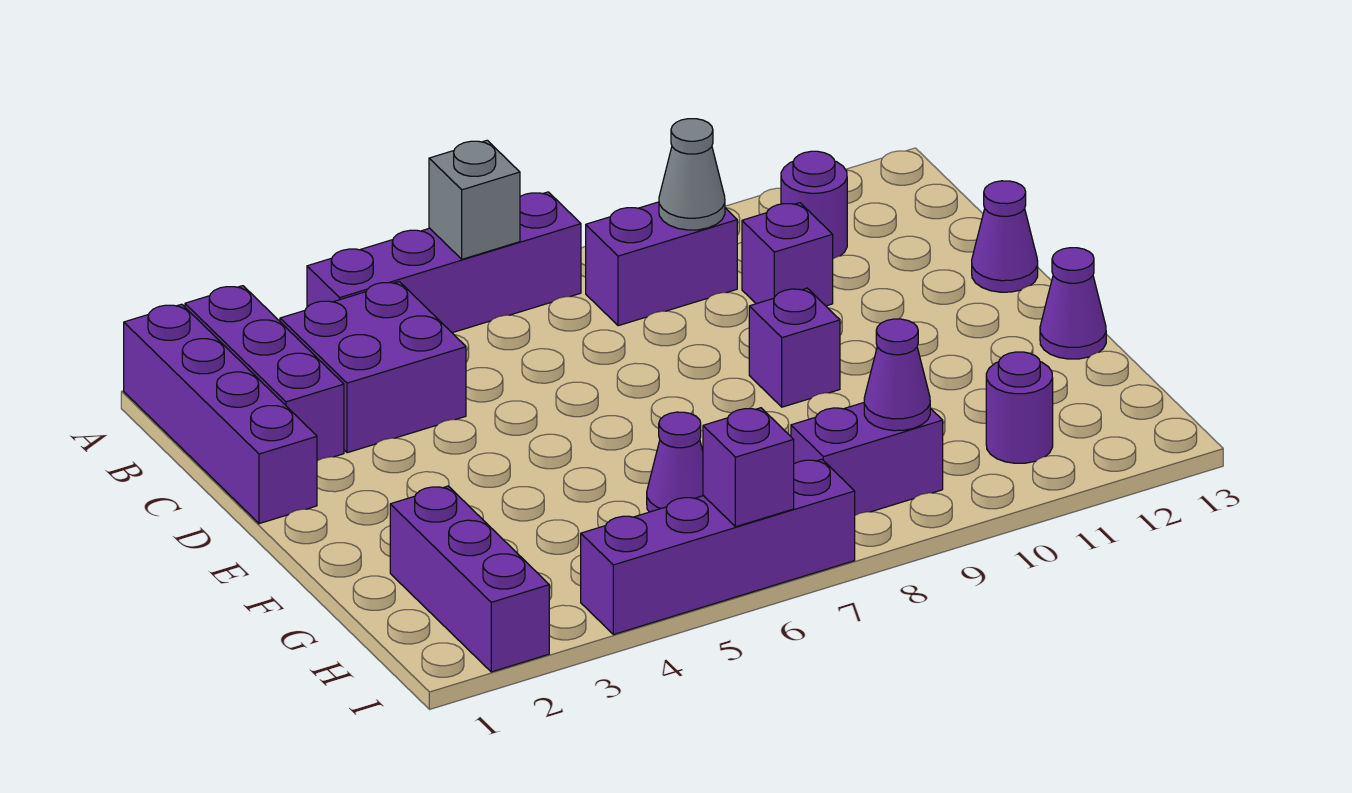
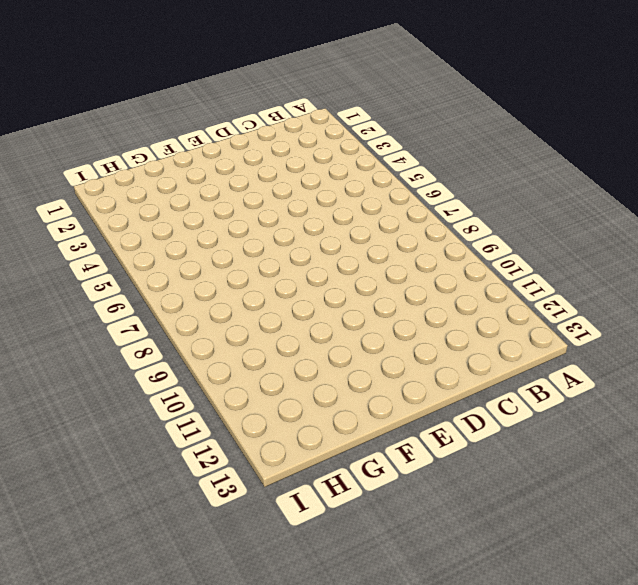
none -> purple 1x4 brick [124,304,317,524]
none -> purple 1x3 brick [185,286,344,461]
none -> purple 1x4 brick [307,192,581,333]

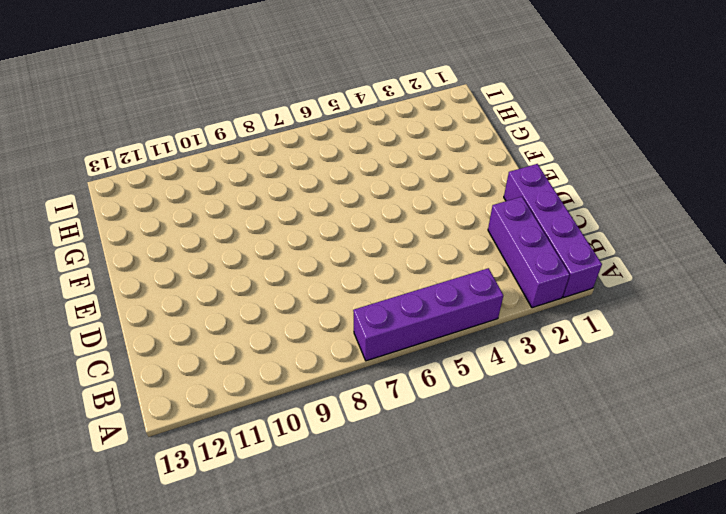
none -> purple 2x2 brick [280,282,466,453]
none -> purple 1x2 brick [586,202,737,326]
none -> purple 1x1 round brick [781,151,847,259]

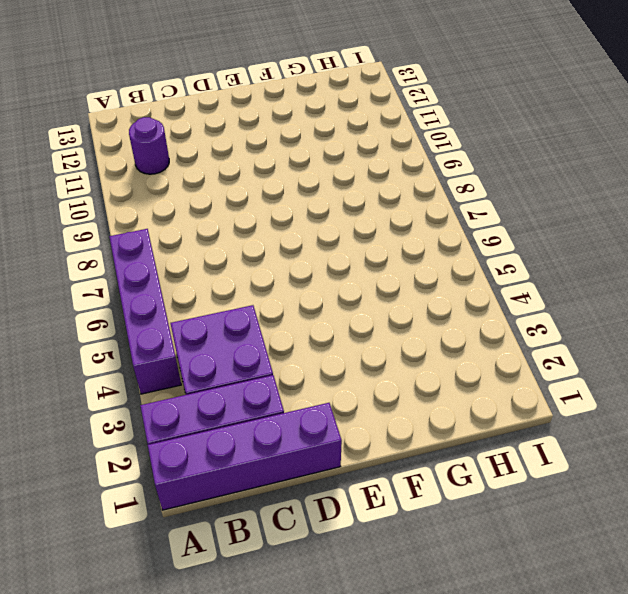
none -> purple 1x2 brick [586,202,737,326]
none -> purple 1x1 brick [742,203,833,306]
none -> purple 1x1 cone [972,181,1038,292]

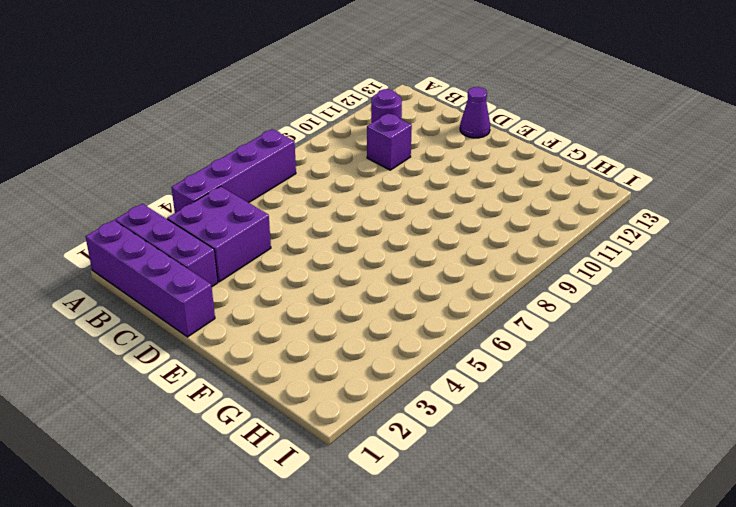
none -> purple 1x2 brick [586,202,737,326]
none -> purple 1x1 brick [749,288,840,407]
none -> purple 1x1 cone [1040,248,1106,359]

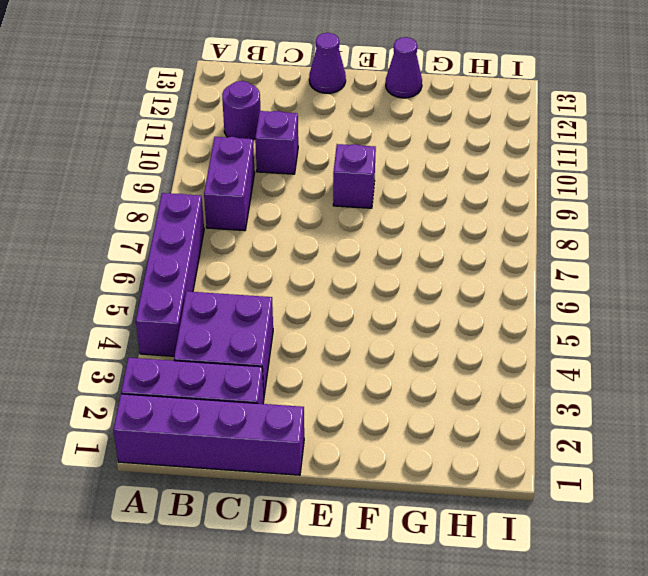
none -> purple 1x3 brick [390,486,549,672]
none -> purple 1x1 cone [647,412,703,512]
none -> purple 1x2 brick [791,403,943,515]

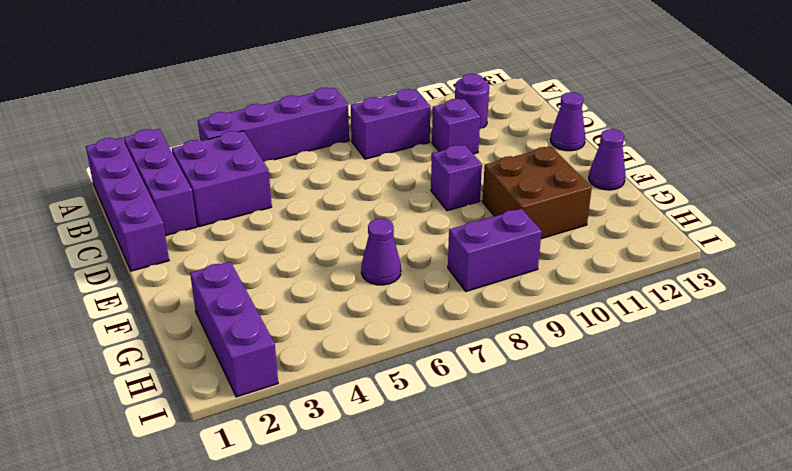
brown 2x2 brick [482,147,592,239] -> none
none -> purple 1x1 round brick [986,352,1053,463]
none -> purple 1x4 brick [581,459,855,634]
none -> grey 1x1 brick [429,140,520,259]

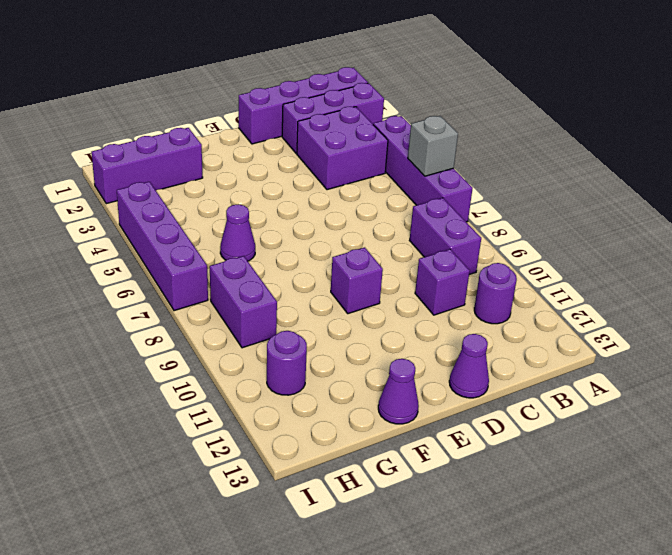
none -> grey 1x1 cone [659,119,725,230]
none -> purple 1x1 cone [864,319,930,431]
none -> purple 1x1 brick [703,408,794,527]

